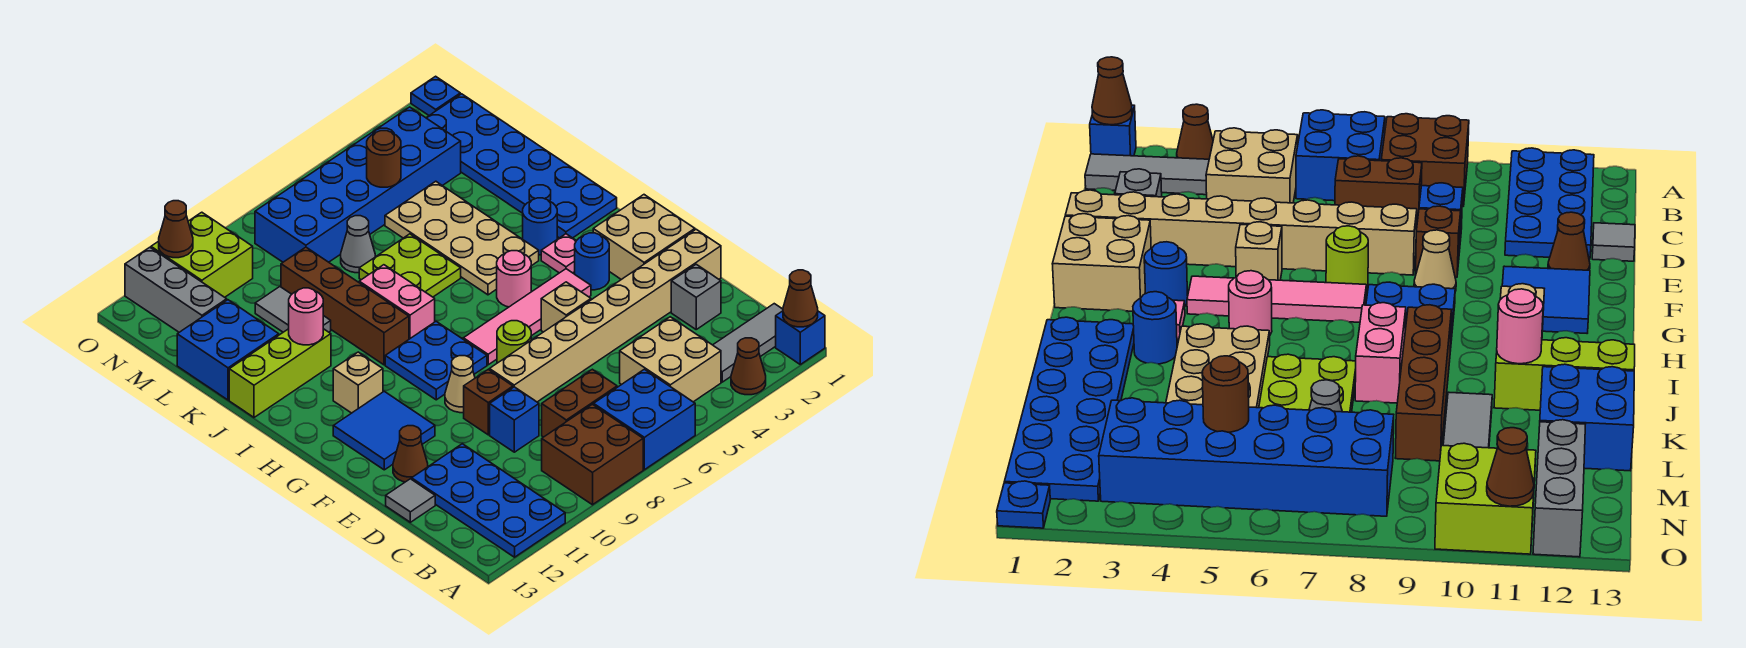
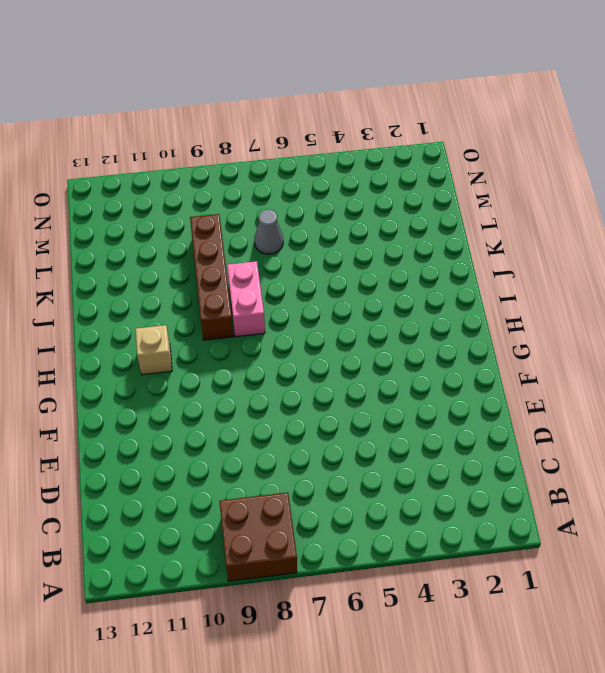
none -> blue 1x1 brick [776,311,825,364]
none -> brown 1x1 cone [731,338,766,395]
none -> blue 2x2 brick [594,369,695,470]
none -> blue 2x4 plate [412,444,565,557]

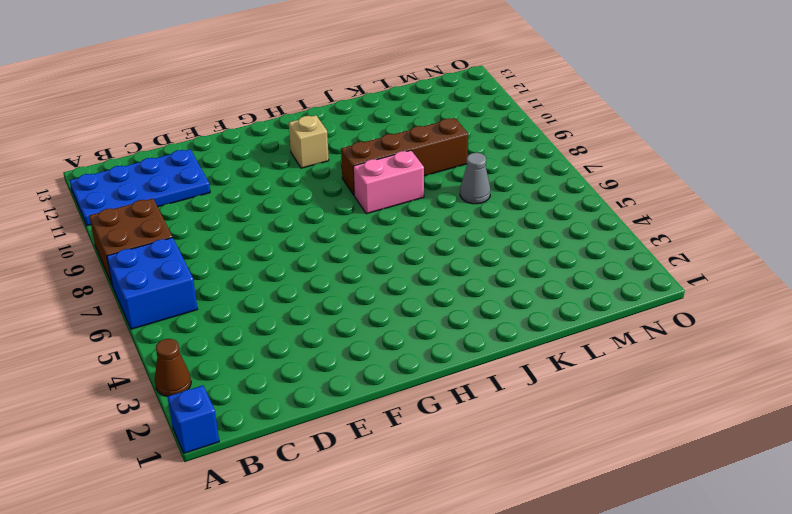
none -> grey 1x3 tile [713,304,783,382]
none -> tan 2x2 brick [620,317,721,402]
none -> brown 1x2 brick [542,369,617,437]
none -> grey 1x1 brick [671,264,721,329]

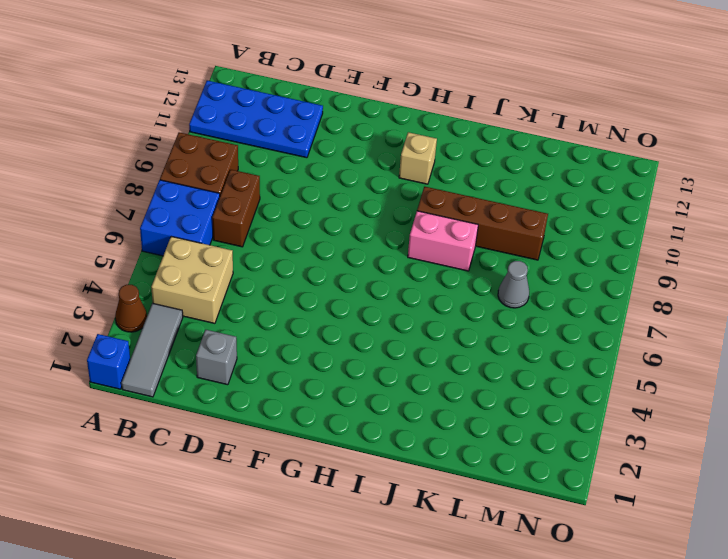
none -> blue 1x1 brick [490,387,539,452]
none -> grey 1x1 tile [386,479,435,522]
none -> tan 1x8 brick [489,229,721,402]
none -> brown 1x1 brick [464,370,513,435]

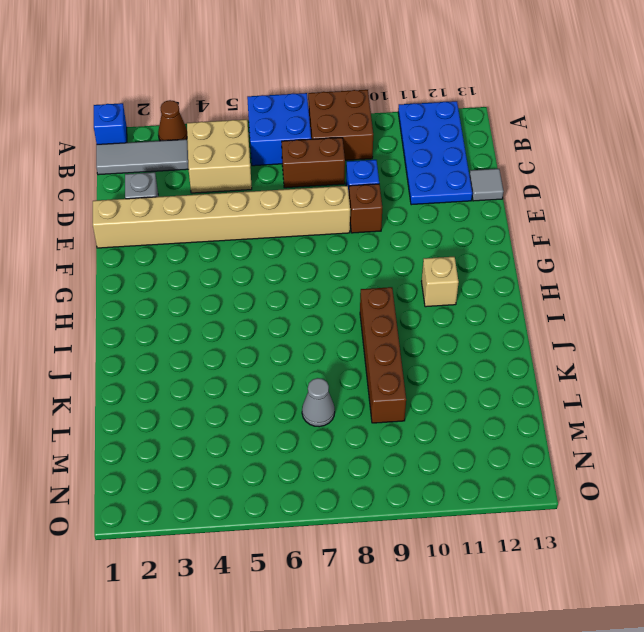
none -> brown 1x1 cone [393,426,428,482]
none -> tan 2x2 brick [593,195,695,280]
none -> tan 1x1 brick [541,282,591,332]
none -> lime 1x1 round brick [497,321,531,363]

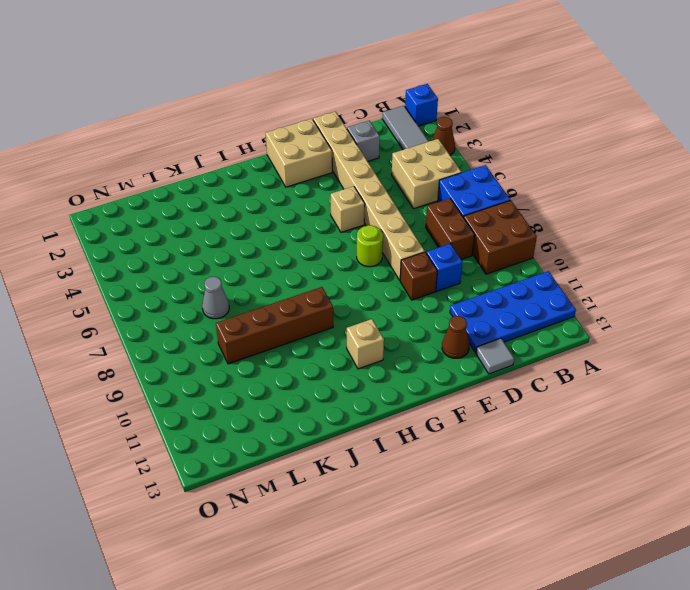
none -> tan 1x1 cone [445,356,475,413]
none -> blue 2x2 tile [333,391,435,470]
none -> blue 1x1 round brick [575,233,609,290]
none -> pink 1x4 tile [463,269,591,365]

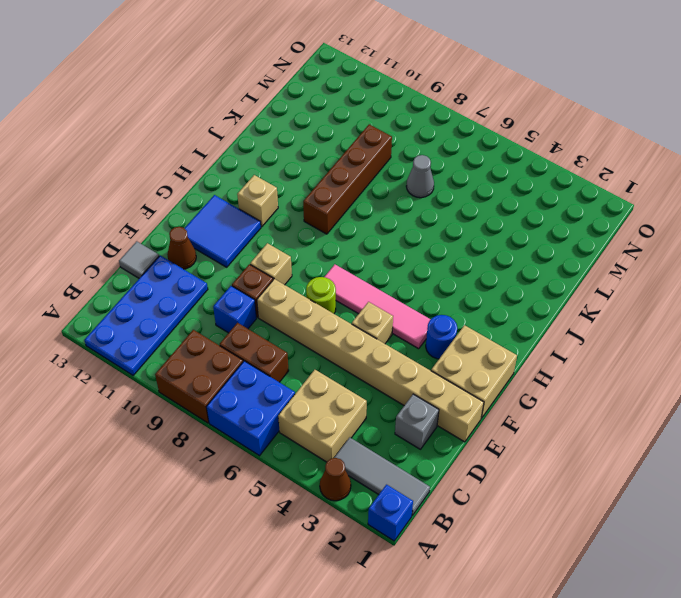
tan 1x1 brick [250,243,292,285] -> tan 1x1 cone [445,356,475,413]
none -> blue 2x2 plate [385,321,487,400]
none -> pink 1x1 plate [541,234,576,273]
none -> pink 1x1 round brick [497,251,531,307]
none -> blue 2x6 plate [426,94,617,238]

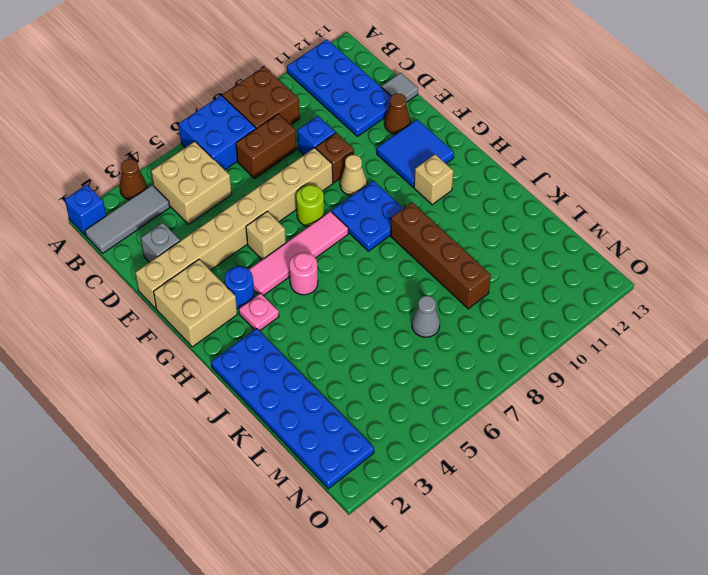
none -> blue 1x1 round brick [523,198,557,255]
none -> tan 2x4 plate [385,181,539,295]
none -> pink 1x2 brick [359,265,435,339]
none -> lime 2x2 plate [359,234,461,297]

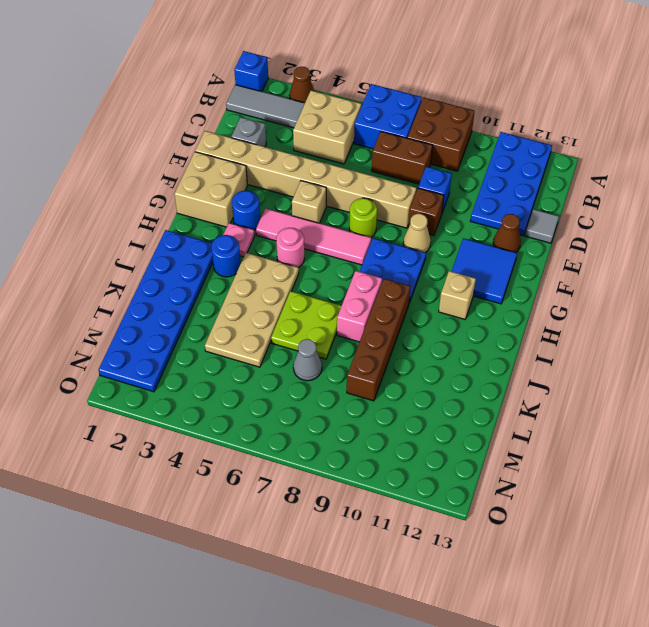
none -> lime 1x3 brick [229,329,331,417]
none -> grey 1x2 tile [255,287,331,332]
none -> blue 2x2 brick [177,300,279,400]
none -> blue 2x6 brick [255,107,461,262]

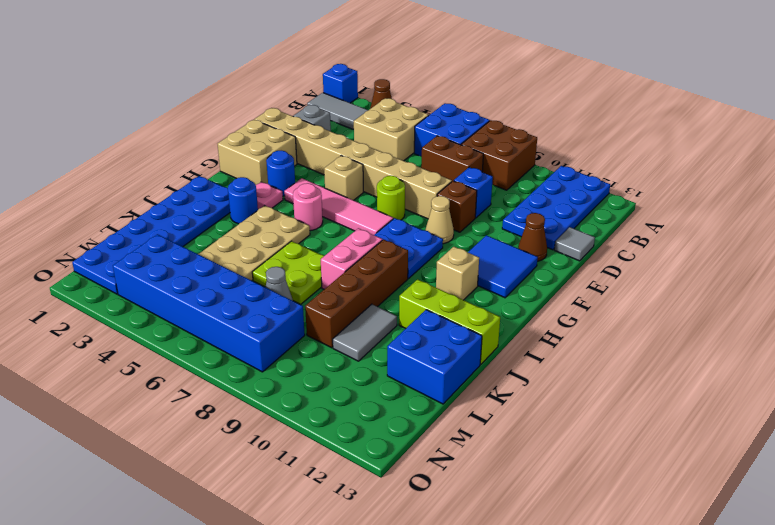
none -> grey 1x3 brick [125,247,227,332]
none -> lime 2x2 brick [151,212,253,297]
none -> blue 1x1 plate [411,76,460,115]
none -> brown 1x1 cone [783,270,818,327]

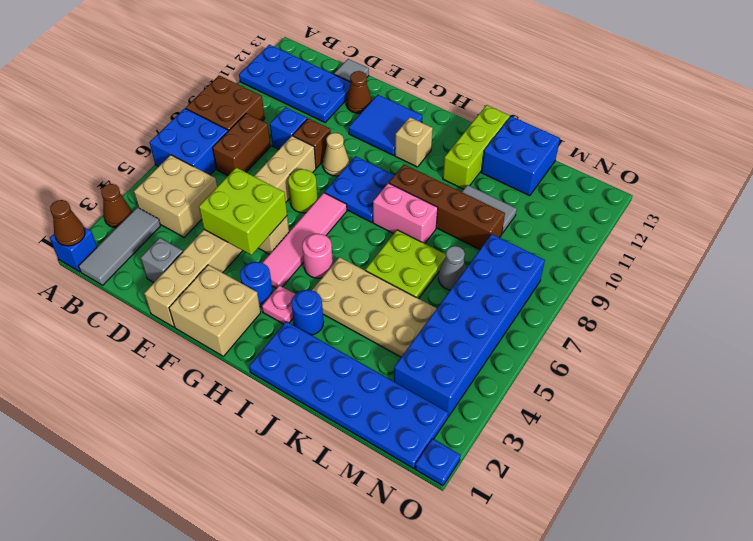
lime 2x2 brick [199,168,287,255] -> lime 2x2 brick moved to [151,212,253,297]
none -> grey 1x3 brick [125,247,227,332]
none -> pink 1x1 round brick [289,288,323,345]
none -> brown 1x1 round brick [367,131,401,187]
none -> brown 1x1 cone [159,201,193,258]

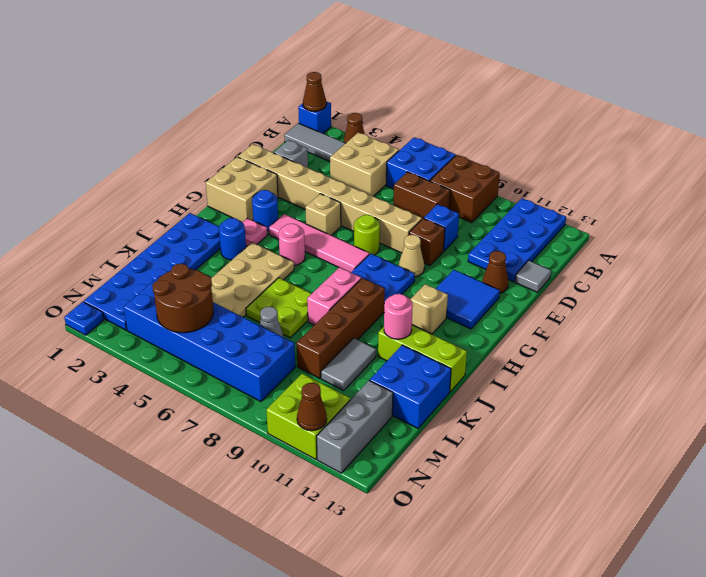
brown 2x2 round brick [152,264,213,333] -> brown 1x1 round brick [367,131,401,187]

